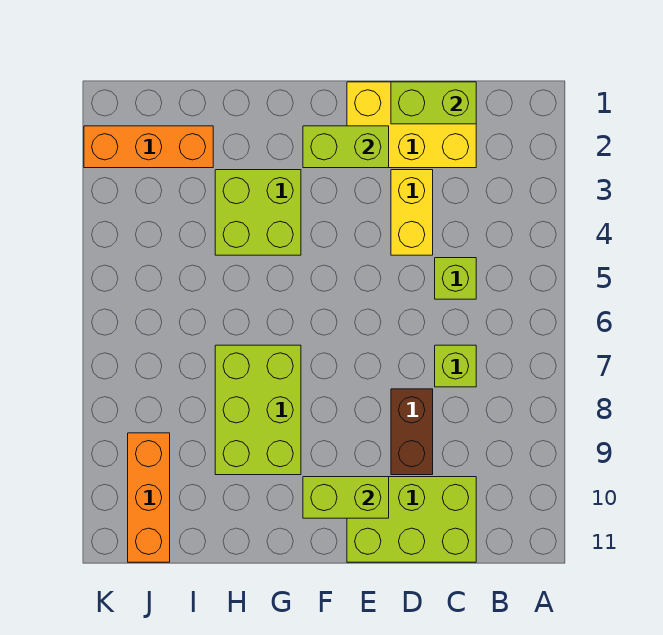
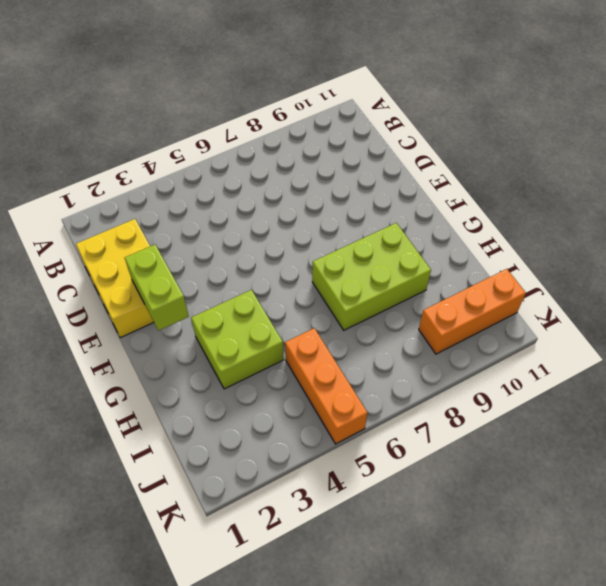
orange 1x3 brick [285,328,368,444] -> orange 1x3 brick moved to [84,126,213,168]
none -> lime 1x1 brick [435,258,476,299]
none -> lime 1x1 brick [435,345,476,387]
none -> lime 2x3 brick [347,477,476,562]

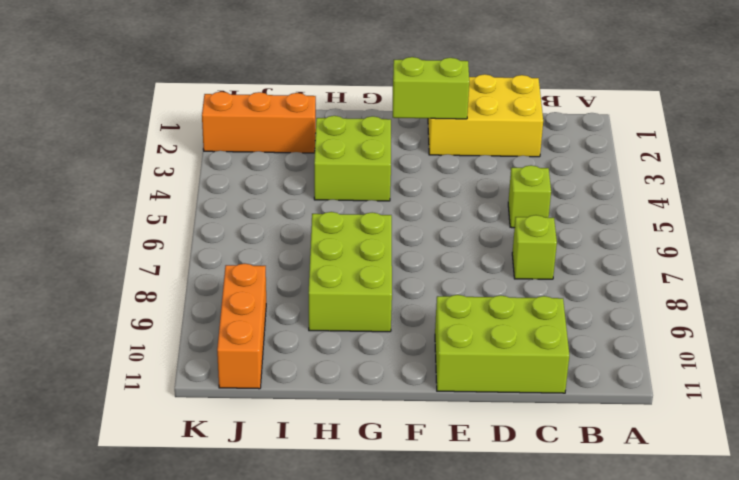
none -> yellow 1x2 brick [391,170,433,255]
none -> brown 1x2 brick [391,389,433,475]
none -> lime 1x2 brick [391,82,476,124]

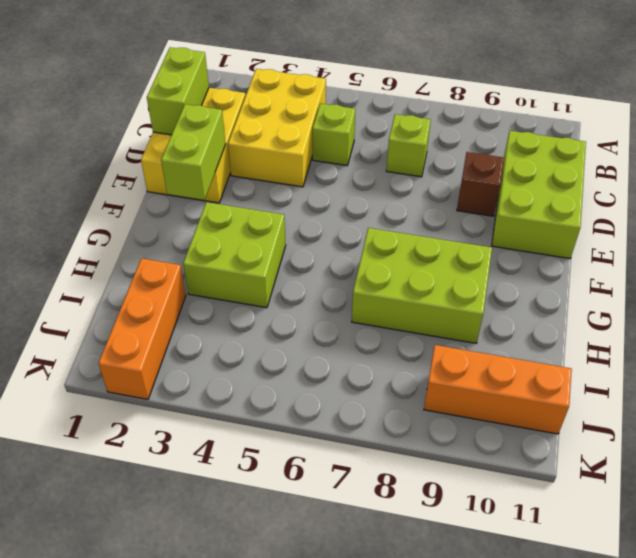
yellow 2x3 brick [228,69,326,187] -> yellow 1x2 brick [391,170,433,255]
brown 1x1 brick [457,152,504,216] -> brown 1x2 brick [391,389,433,475]
none -> lime 1x2 brick [303,477,389,518]

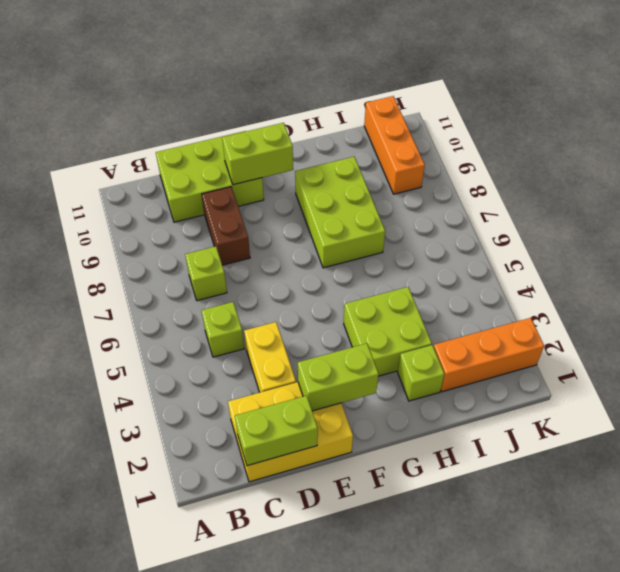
lime 1x1 brick [398,345,444,401] -> none

